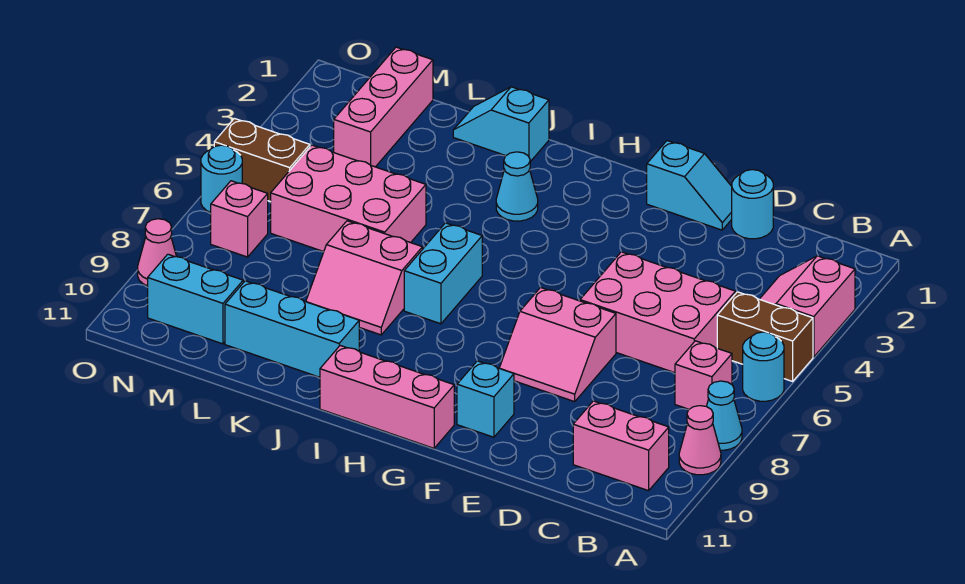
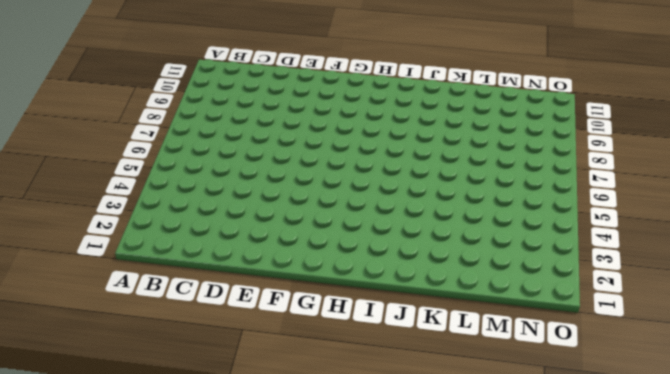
none -> pink 2x2 slope [760,256,855,357]
none -> brown 1x2 brick [717,292,813,381]
none -> cyan 1x1 round brick [743,332,784,401]

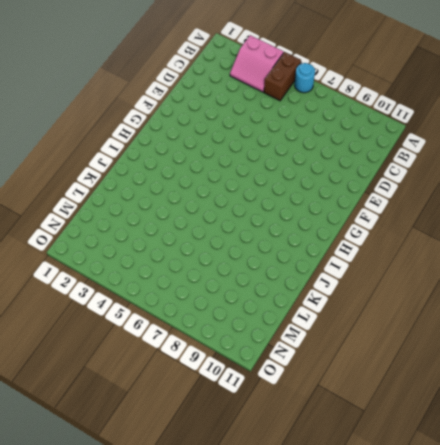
none -> cyan 1x1 cone [707,381,742,450]
none -> pink 1x1 cone [679,406,721,475]
none -> pink 1x1 brick [675,341,732,409]

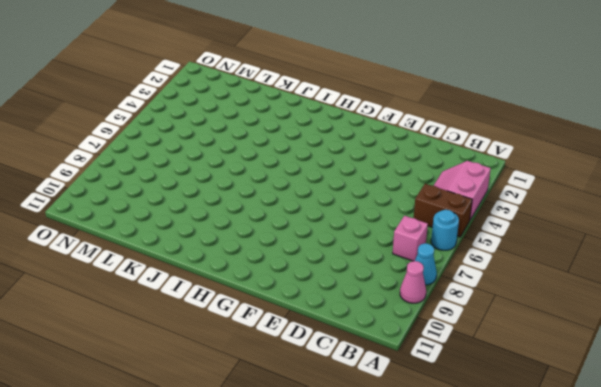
none -> pink 1x2 brick [573,401,669,491]
none -> pink 2x3 brick [580,252,735,373]
none -> cyan 1x1 round brick [732,170,773,239]

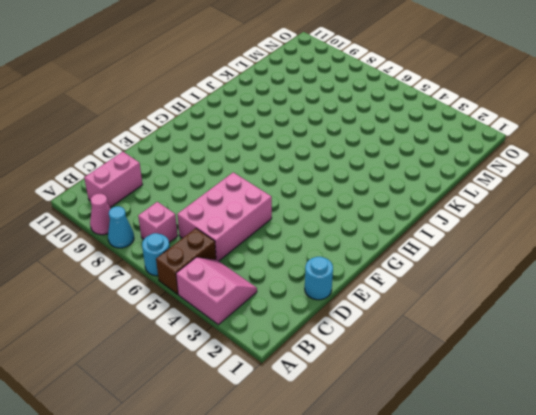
none -> cyan 1x2 slope [646,141,732,230]
none -> pink 2x2 slope [500,287,616,402]
none -> cyan 1x1 brick [457,361,514,437]

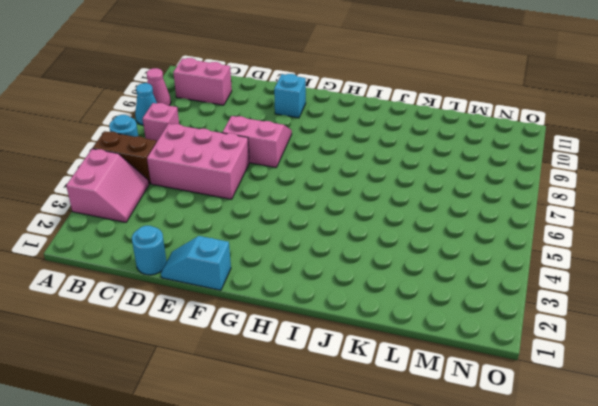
none -> pink 1x3 brick [320,346,454,448]
none -> cyan 1x1 cone [496,152,538,221]
none -> cyan 1x2 brick [404,223,482,324]

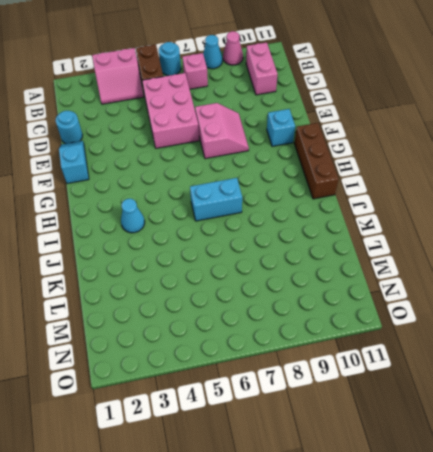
brown 1x3 brick [294,123,339,199] -> pink 1x3 brick [320,346,454,448]
none -> cyan 1x2 slope [453,87,549,162]
none -> pink 2x2 slope [306,221,422,335]
none -> cyan 1x3 brick [225,281,359,377]

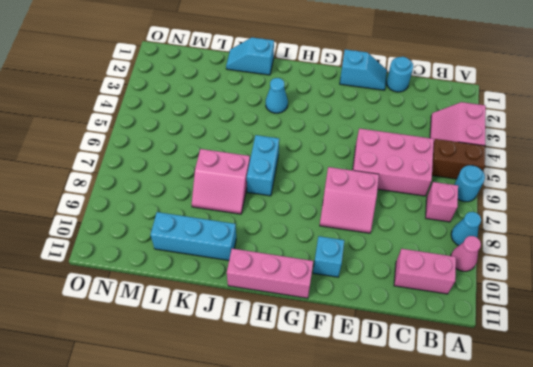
none -> pink 2x3 brick [271,145,426,252]
none -> pink 1x3 brick [334,47,433,167]
none -> cyan 1x2 brick [148,254,243,344]

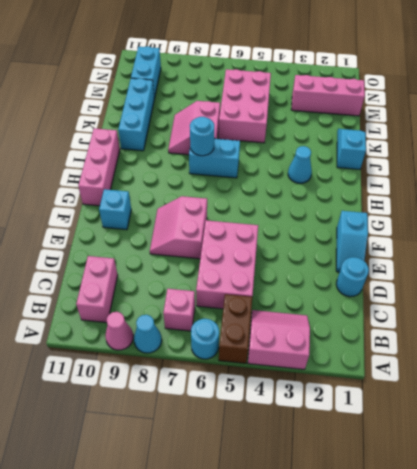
cyan 1x1 round brick [190,117,214,156] -> cyan 1x1 round brick moved to [201,145,242,213]
none -> brown 1x2 brick [214,119,310,202]
none -> pink 1x1 brick [211,181,268,257]
none -> pink 1x1 cone [138,219,177,286]

